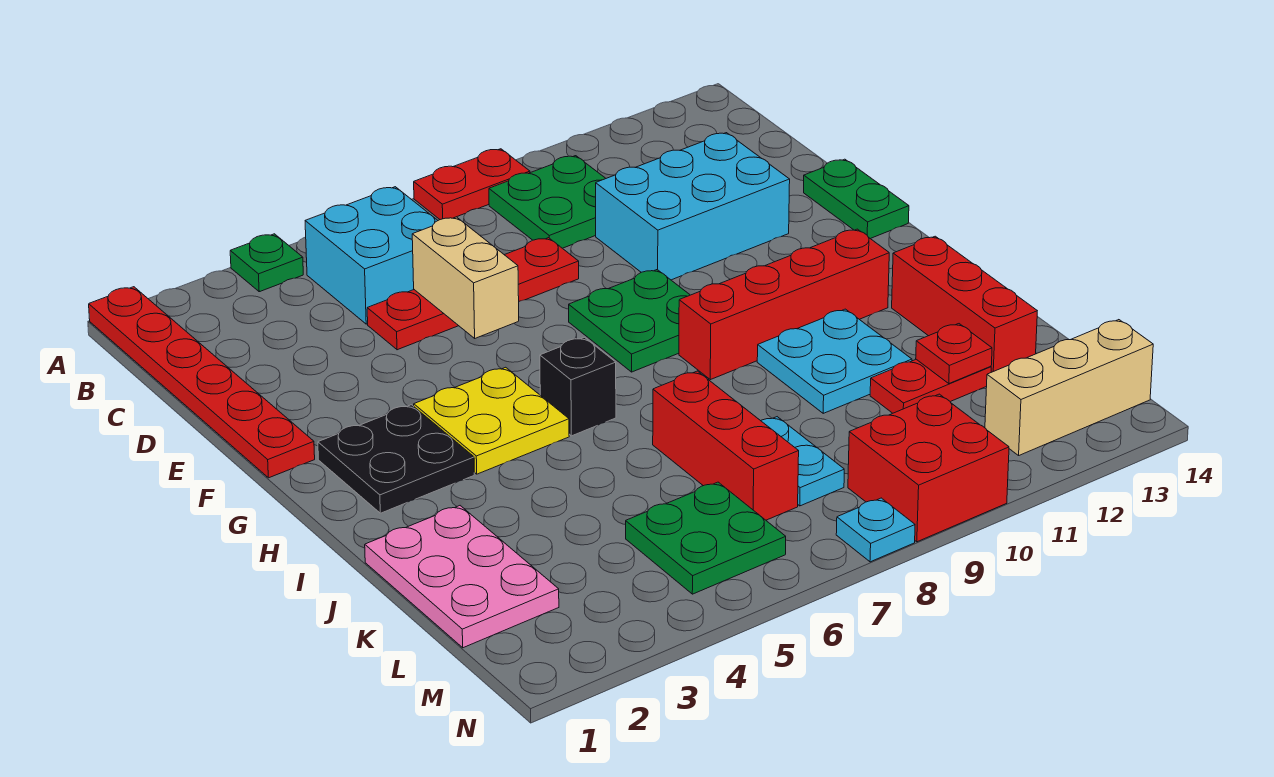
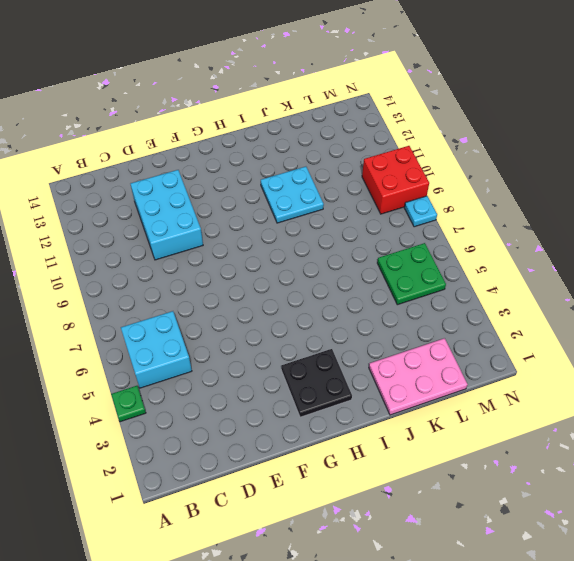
none -> red 1x6 plate [89,287,315,478]
none -> red 1x2 plate [414,149,530,220]
none -> green 2x2 plate [489,156,606,248]

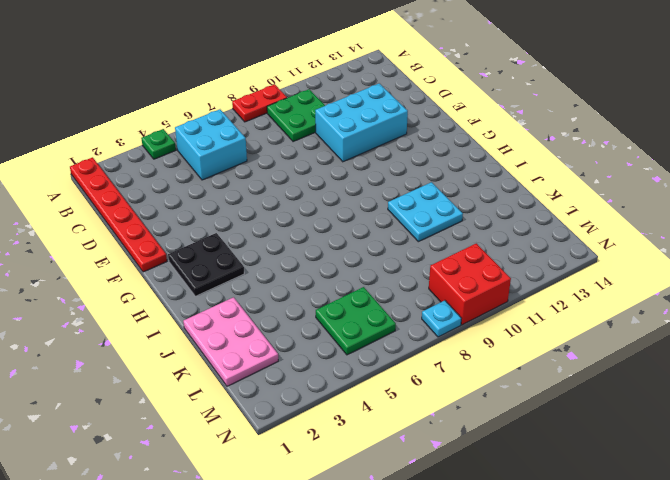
none -> red 1x4 plate [367,238,579,350]
none -> green 1x2 plate [804,159,909,239]
none -> green 2x2 plate [569,270,690,372]

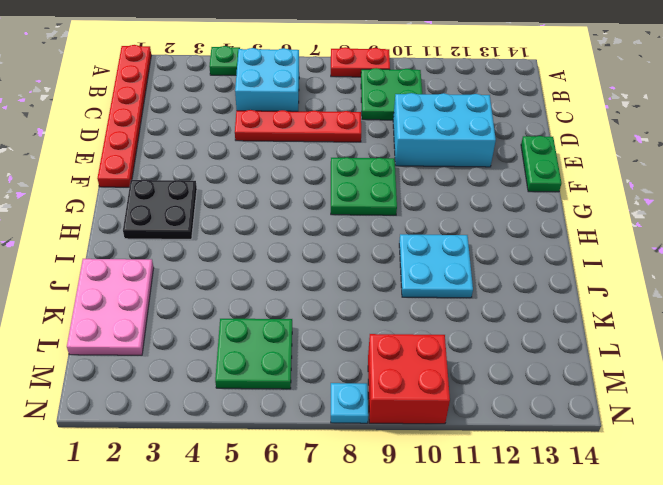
none -> yellow 2x2 plate [414,367,569,474]
none -> black 1x1 brick [540,337,616,436]
none -> red 1x4 brick [679,229,889,380]

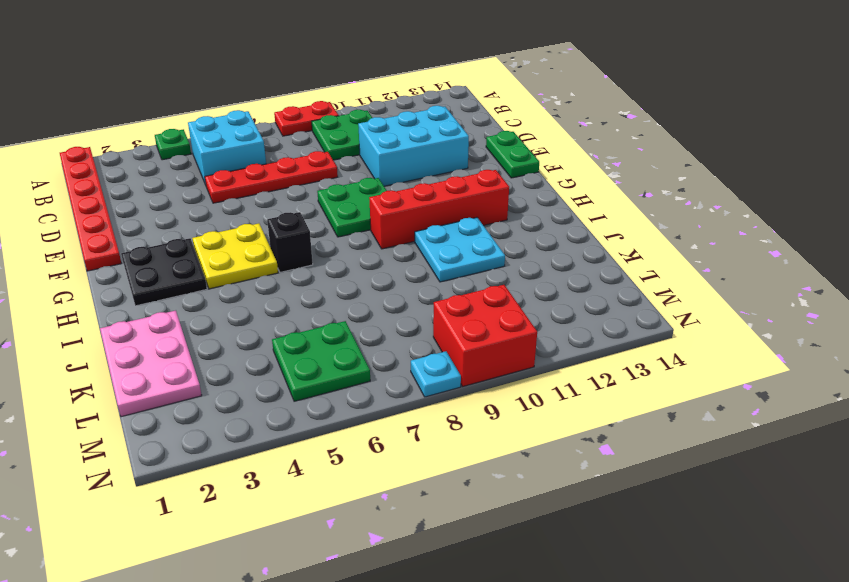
none -> red 1x3 brick [892,236,1037,372]
none -> red 1x3 brick [653,371,799,520]
none -> cyan 1x2 plate [761,417,844,506]

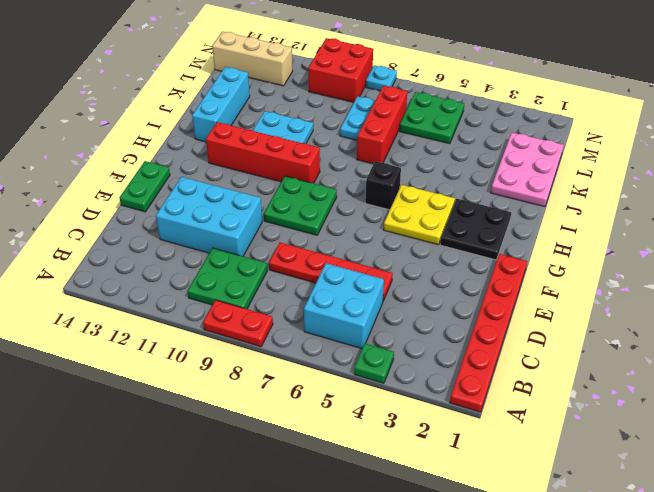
cyan 1x3 brick [192,67,250,142] -> red 1x3 brick [892,236,1037,372]
none -> red 1x2 plate [870,359,991,413]
none -> tan 1x2 brick [412,217,519,338]
none -> red 1x1 plate [916,324,992,383]

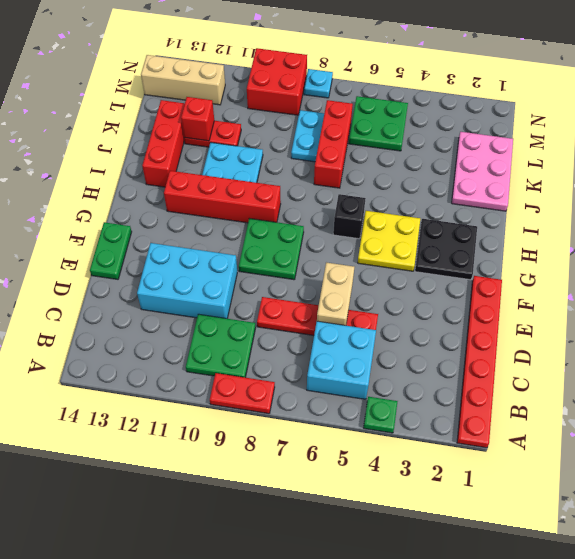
red 1x1 brick [181,97,214,141] -> red 1x1 plate [916,324,992,383]

